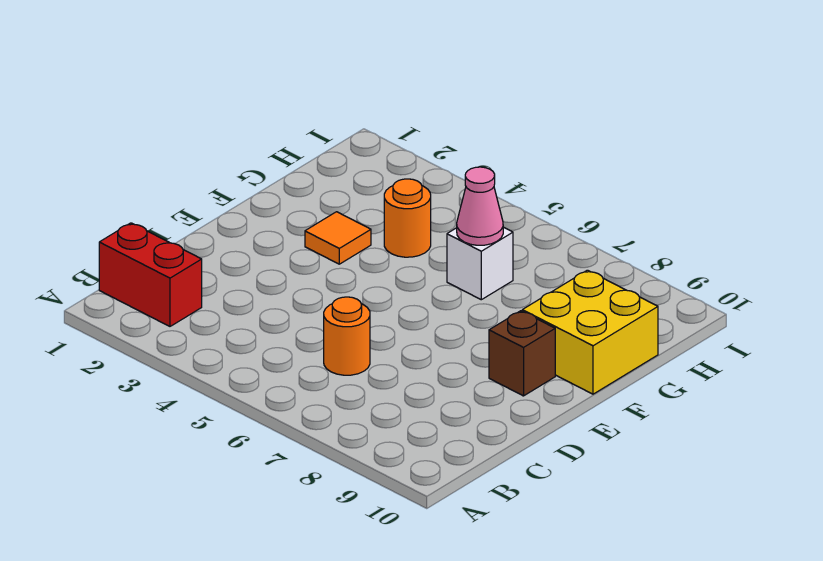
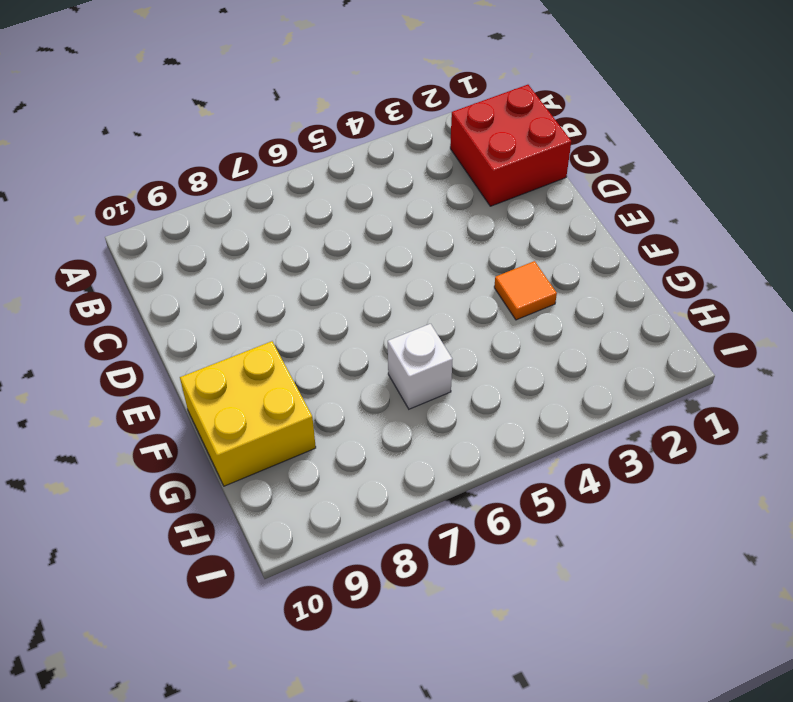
red 2x2 brick [450,85,571,206] -> red 1x2 brick [99,223,202,326]
none -> orange 1x1 round brick [324,297,370,375]
none -> brown 1x1 brick [489,311,555,396]

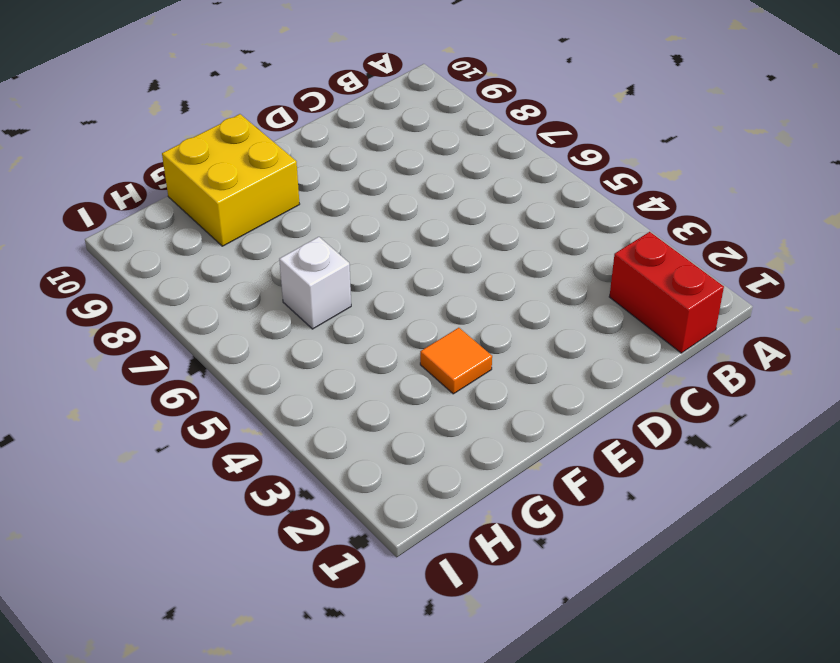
none -> orange 1x1 round brick [324,297,370,375]
none -> brown 1x1 brick [489,311,555,396]

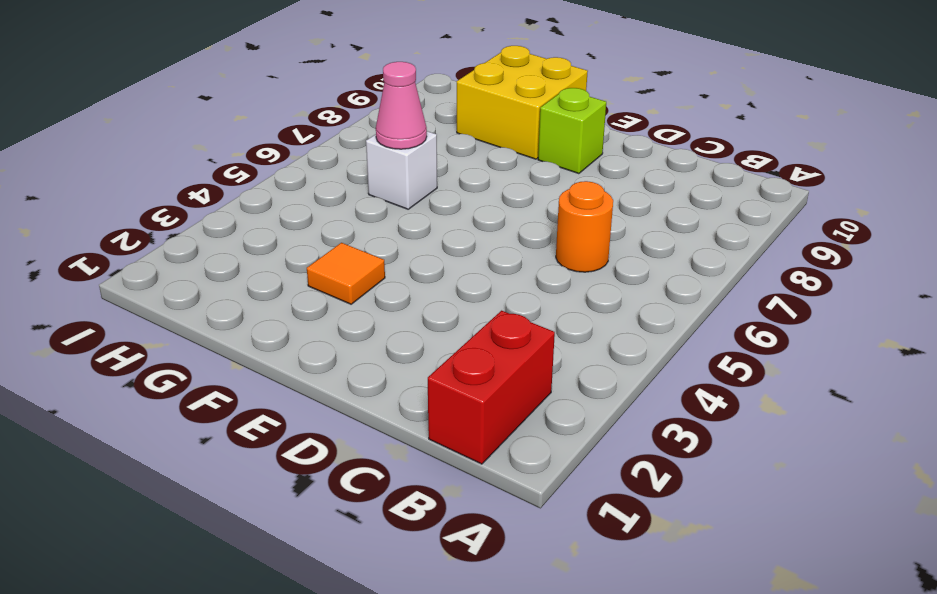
lime 1x1 brick [538,88,606,174] -> brown 1x1 brick [489,311,555,396]
none -> orange 1x1 round brick [384,179,431,257]

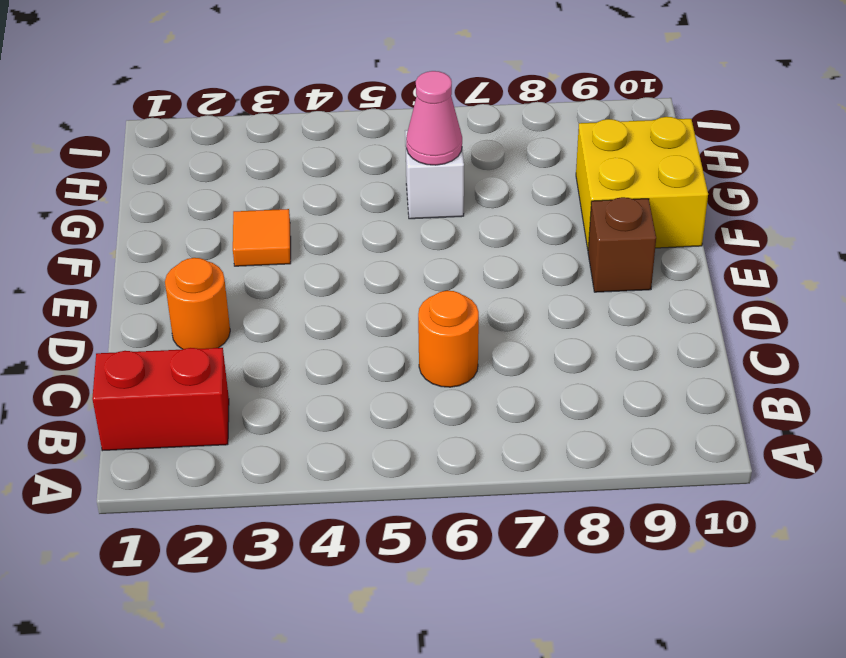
orange 1x1 round brick [165,258,230,349] -> orange 1x1 round brick moved to [384,179,431,257]

